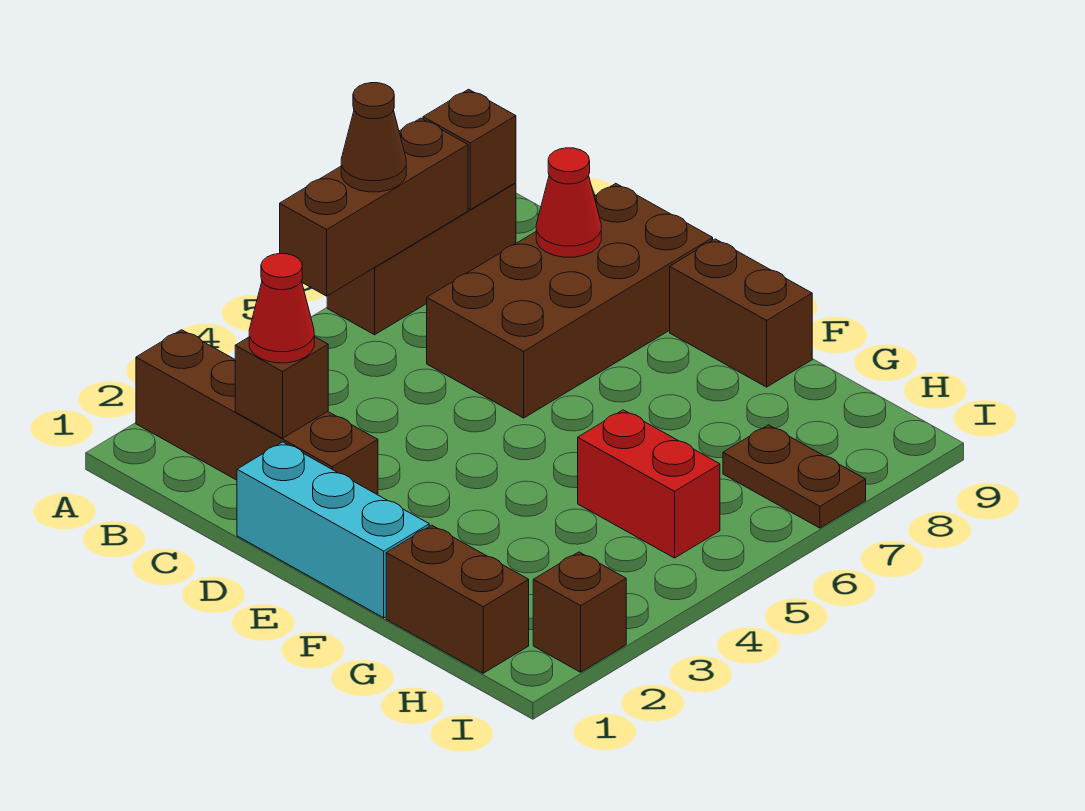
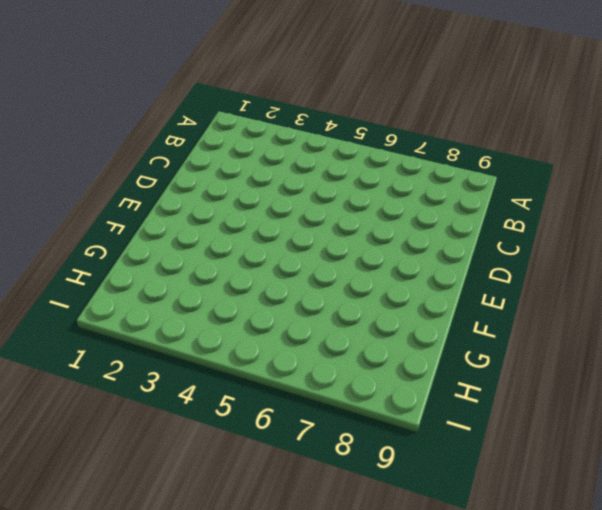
none -> brown 1x4 brick [136,330,378,495]
none -> brown 1x3 brick [327,183,516,335]
none -> brown 2x4 brick [427,184,713,418]

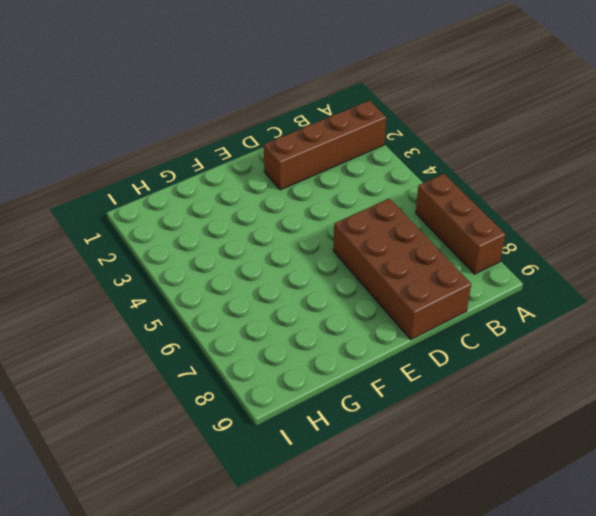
none -> cyan 1x3 brick [237,442,429,618]
none -> brown 1x2 brick [670,239,812,387]
none -> brown 1x2 brick [386,525,529,673]

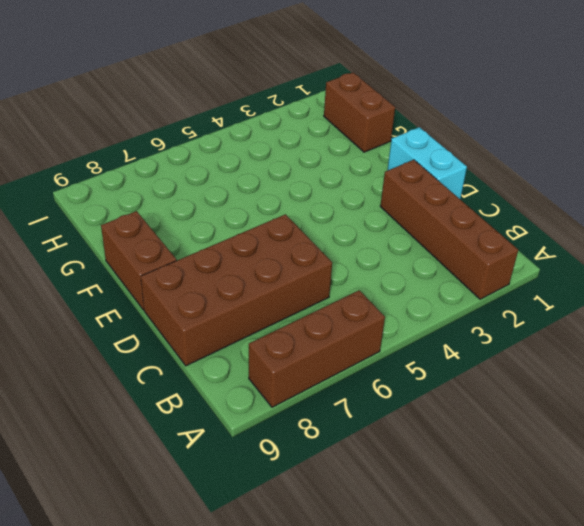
cyan 1x2 brick [387,127,467,199] -> cyan 1x3 brick [237,442,429,618]
none -> red 1x2 brick [578,410,720,558]
none -> brown 1x2 plate [723,425,866,528]
none -> brown 1x1 brick [533,552,626,672]

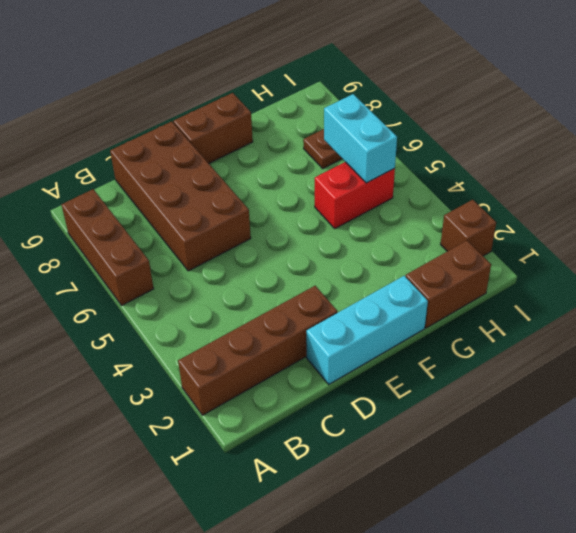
cyan 1x2 brick [324,94,397,183] -> none
none -> brown 1x3 brick [280,118,468,296]
none -> brown 1x1 brick [423,89,516,210]
none -> brown 1x1 brick [235,337,328,438]

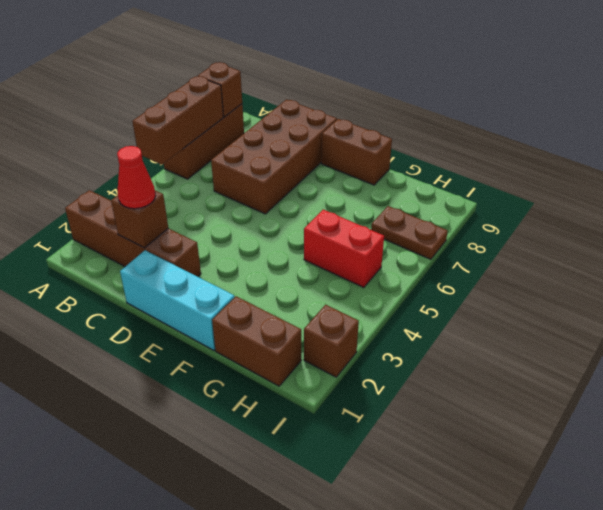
none -> red 1x1 cone [536,148,601,257]
none -> brown 1x1 cone [341,83,406,192]

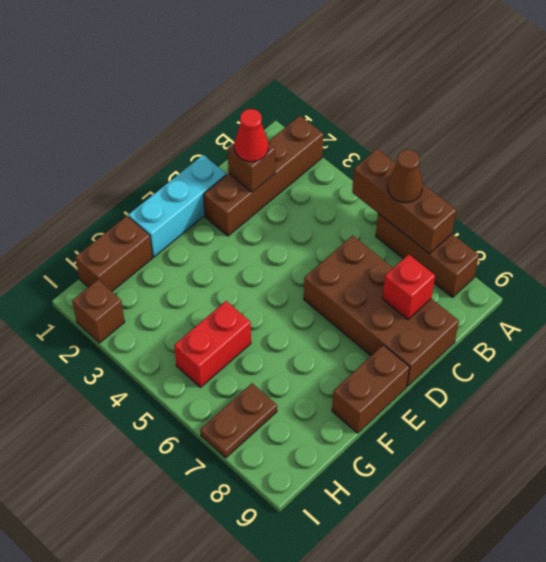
red 1x1 brick [382,255,435,319] -> red 1x1 cone [536,148,601,257]
none -> brown 1x1 brick [423,89,516,210]

